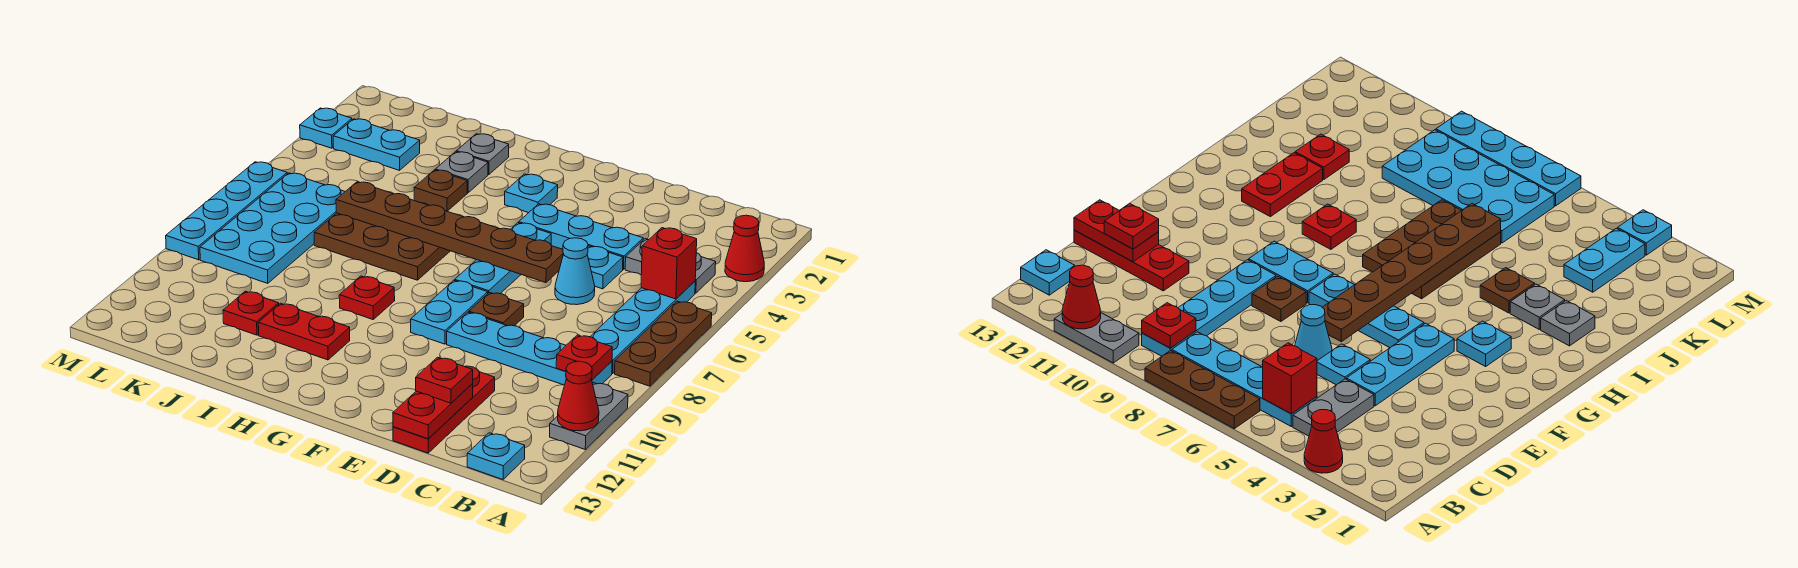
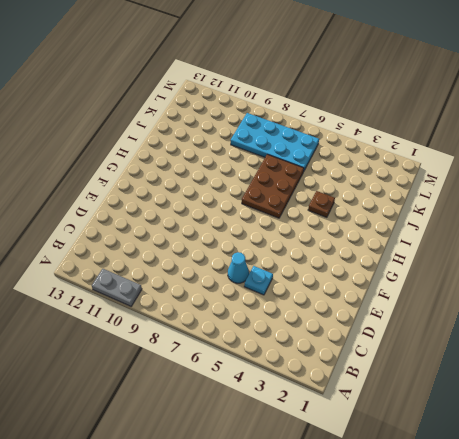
none -> red 1x1 cone [725,215,764,282]
none -> brown 1x3 plate [615,301,712,386]
none -> grey 1x2 plate [625,239,716,293]
none -> cyan 1x4 plate [590,281,695,374]

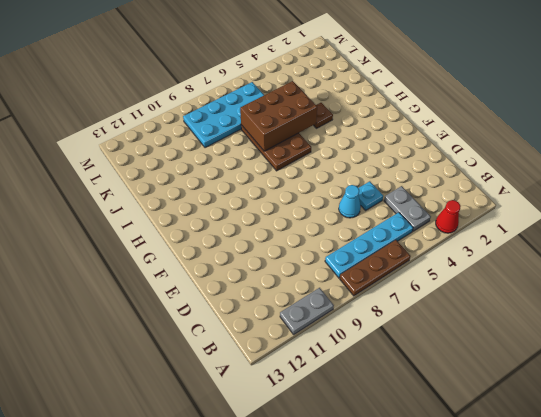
brown 2x3 brick [240,81,317,151] -> brown 1x6 plate [336,182,563,283]
none -> cyan 1x4 plate [447,312,612,385]
none -> cyan 1x1 plate [467,433,525,480]
none -> cyan 1x3 plate [519,204,643,269]
none -> red 1x3 plate [393,366,495,453]

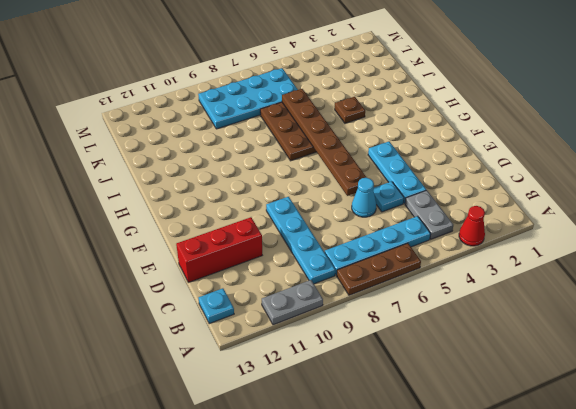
red 1x3 brick [176,217,262,282] -> red 1x3 plate [393,366,495,453]
none -> brown 1x1 plate [469,292,524,326]
none -> cyan 1x3 plate [455,223,551,294]
none -> cyan 1x2 plate [411,280,488,344]
none -> cyan 1x1 plate [505,174,558,213]

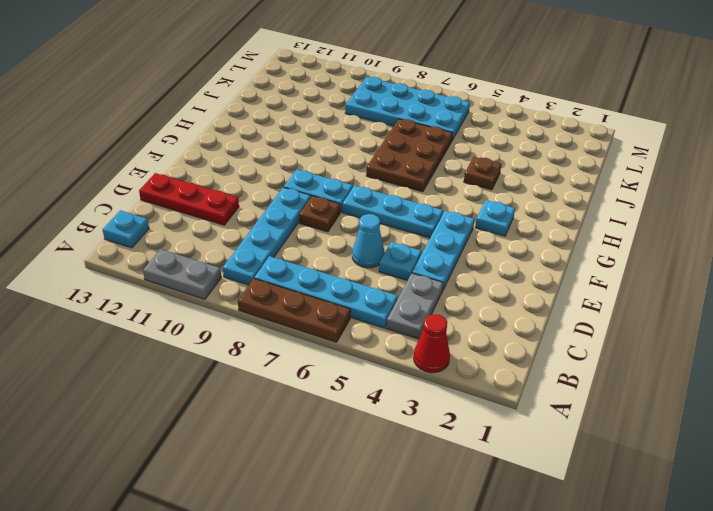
none -> red 1x1 plate [339,276,395,319]
none -> red 1x2 plate [258,303,350,360]
none -> grey 1x1 plate [456,134,509,174]
none -> grey 1x1 plate [435,152,488,193]

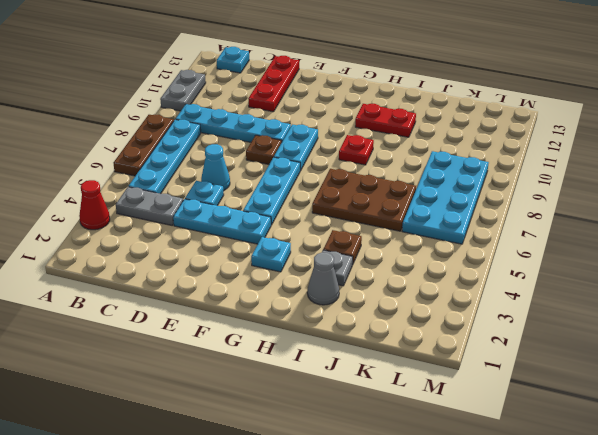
grey 1x1 cone [307,252,339,305] -> grey 1x1 plate [456,134,509,174]
none -> red 1x1 plate [223,291,279,335]
none -> cyan 1x2 plate [333,119,420,170]
none -> cyan 1x1 plate [300,108,352,148]
none -> cyan 1x4 plate [166,162,287,260]

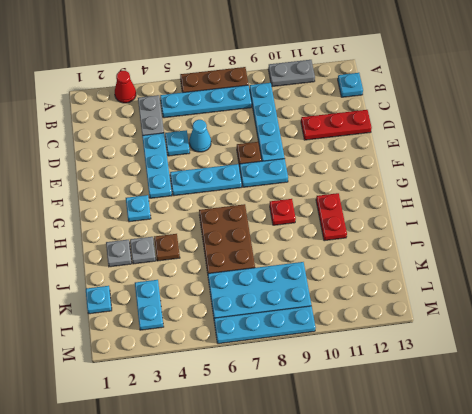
cyan 1x1 plate [86,286,112,314] -> cyan 1x1 plate moved to [300,108,352,148]
none -> red 1x1 plate [223,291,279,335]
none -> red 1x1 cone [558,361,599,431]
none -> red 1x1 brick [641,228,697,299]
none -> red 1x1 plate [556,335,612,380]

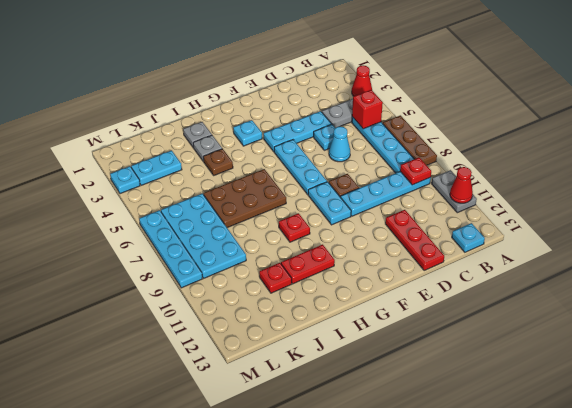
none -> red 1x2 plate [393,384,473,439]
none -> brown 1x6 plate [336,182,563,283]
none -> red 1x1 plate [416,357,473,403]

